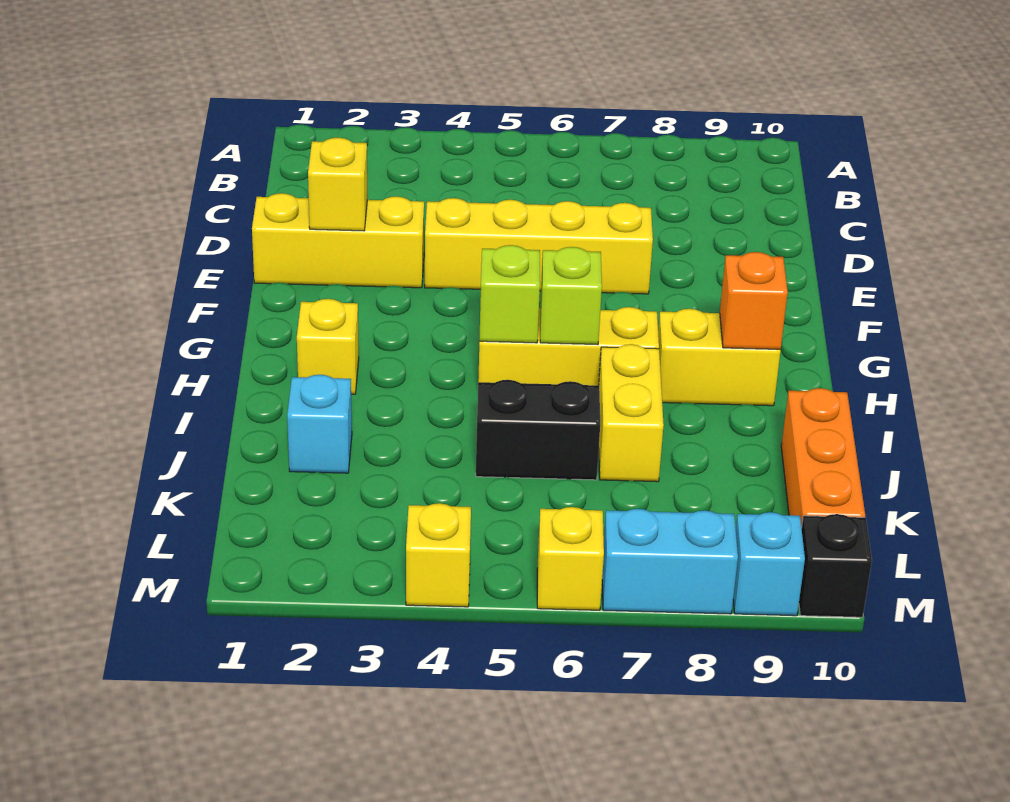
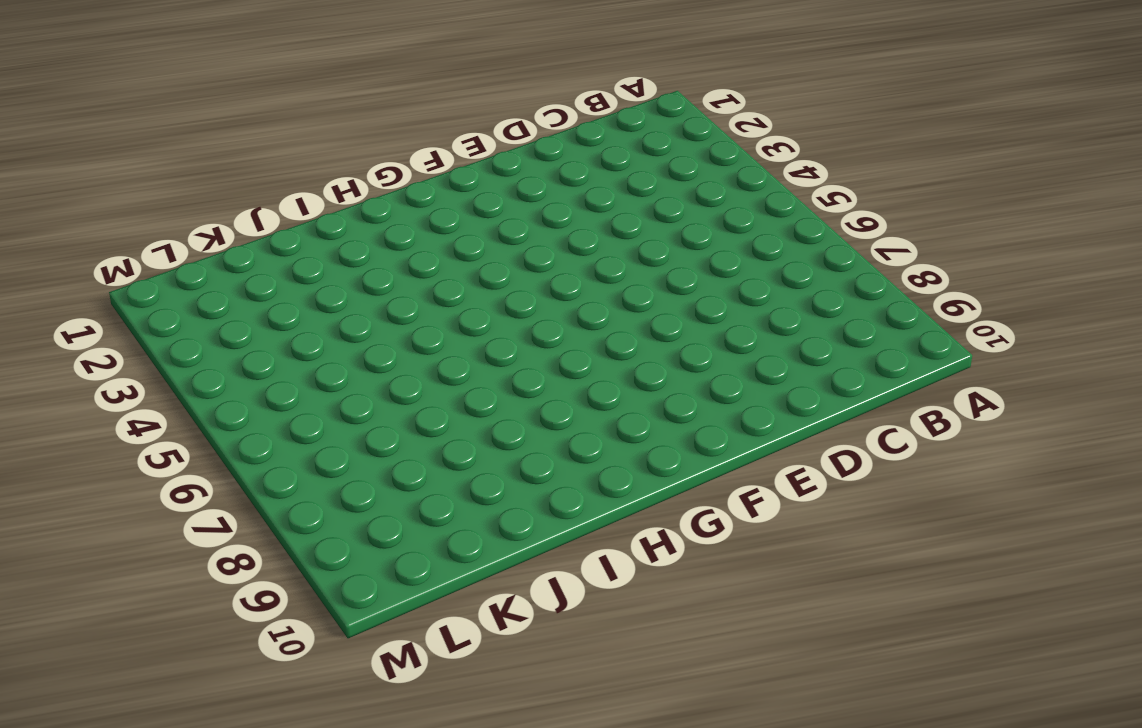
none -> yellow 1x3 brick [252,193,424,288]
none -> yellow 1x4 brick [425,198,653,294]
none -> yellow 1x1 brick [297,299,359,394]

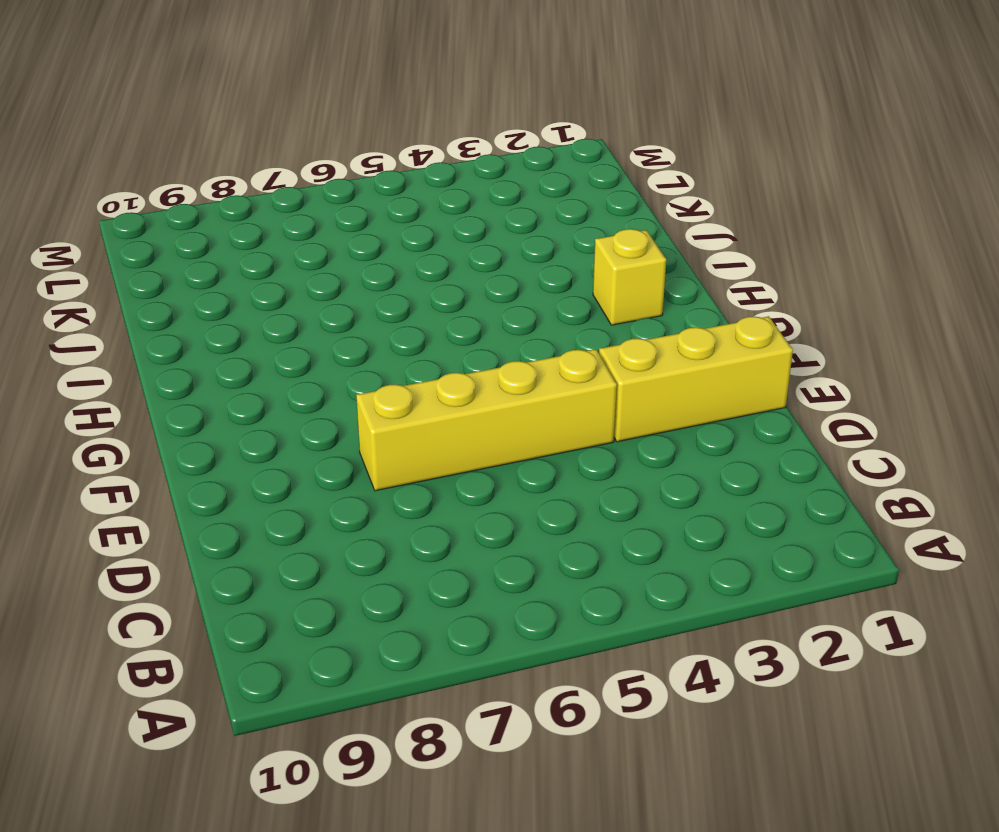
none -> yellow 1x3 brick [478,307,659,385]
none -> yellow 1x2 brick [658,309,781,406]
none -> yellow 1x2 brick [599,344,664,482]

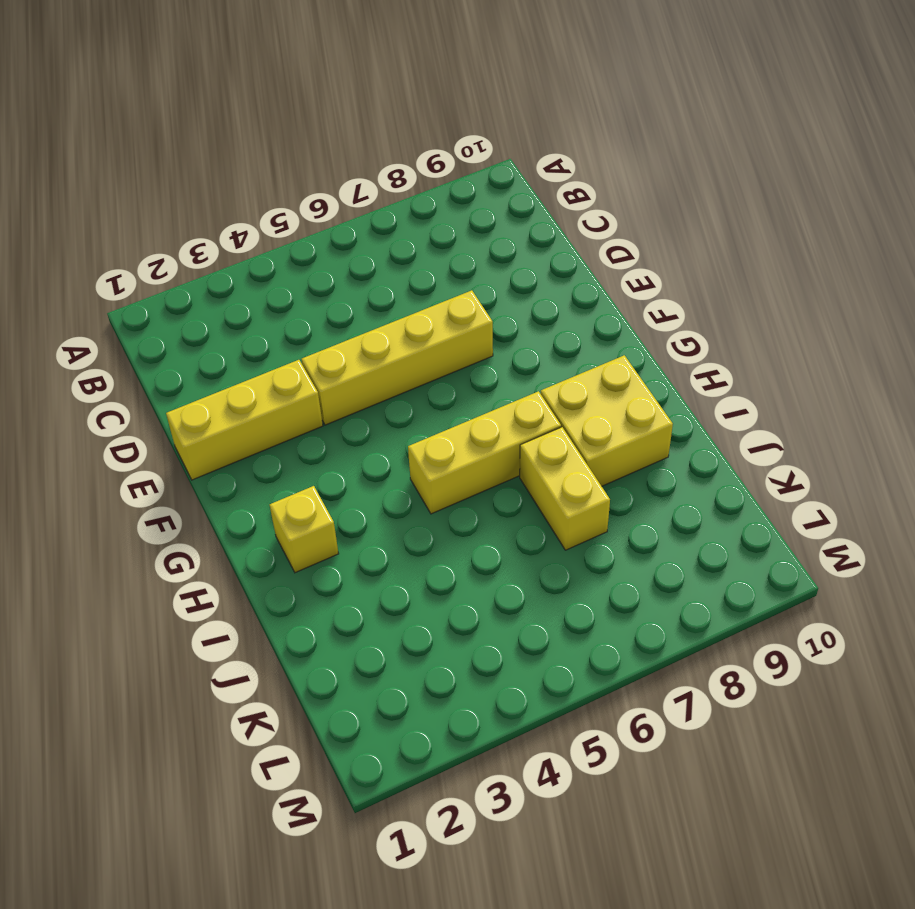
yellow 2x2 brick [541,355,673,486] -> yellow 1x2 brick [658,309,781,406]
none -> cyan 1x1 brick [287,375,352,473]
none -> black 1x2 brick [476,380,600,480]
none -> orange 1x3 brick [781,388,865,528]

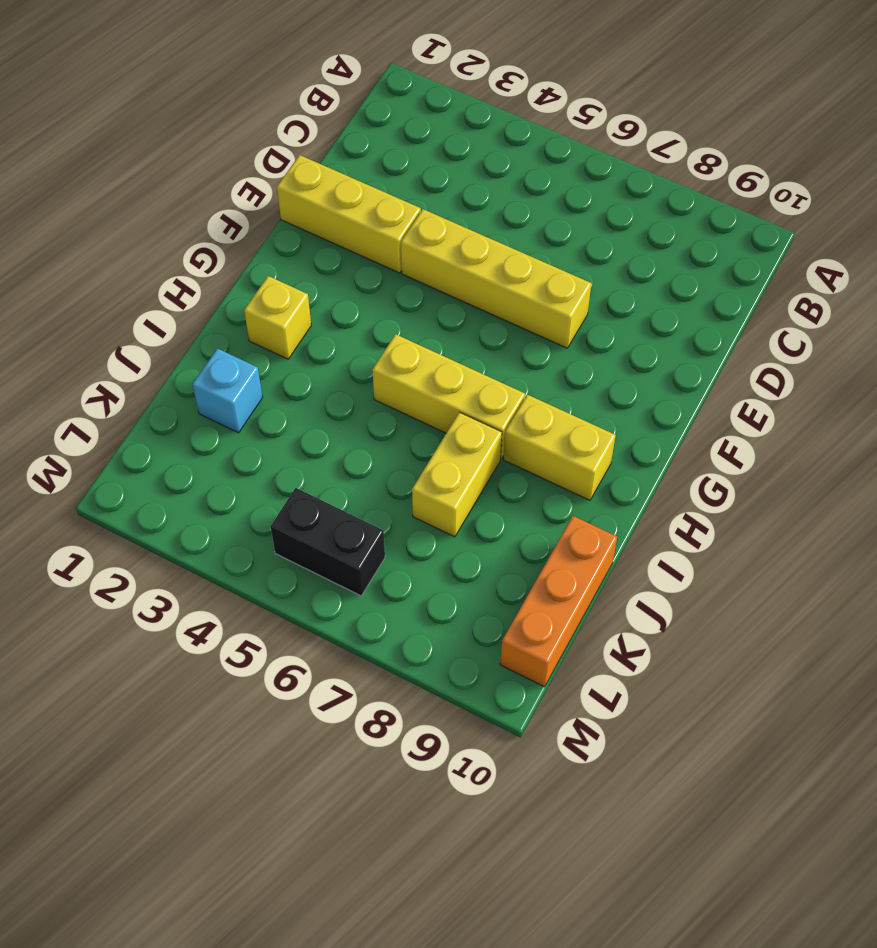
black 1x2 brick [271,488,385,596] -> black 1x2 brick moved to [476,380,600,480]
none -> yellow 1x1 brick [406,503,471,607]
none -> yellow 1x1 brick [537,507,604,610]
none -> cyan 1x2 brick [602,509,738,614]

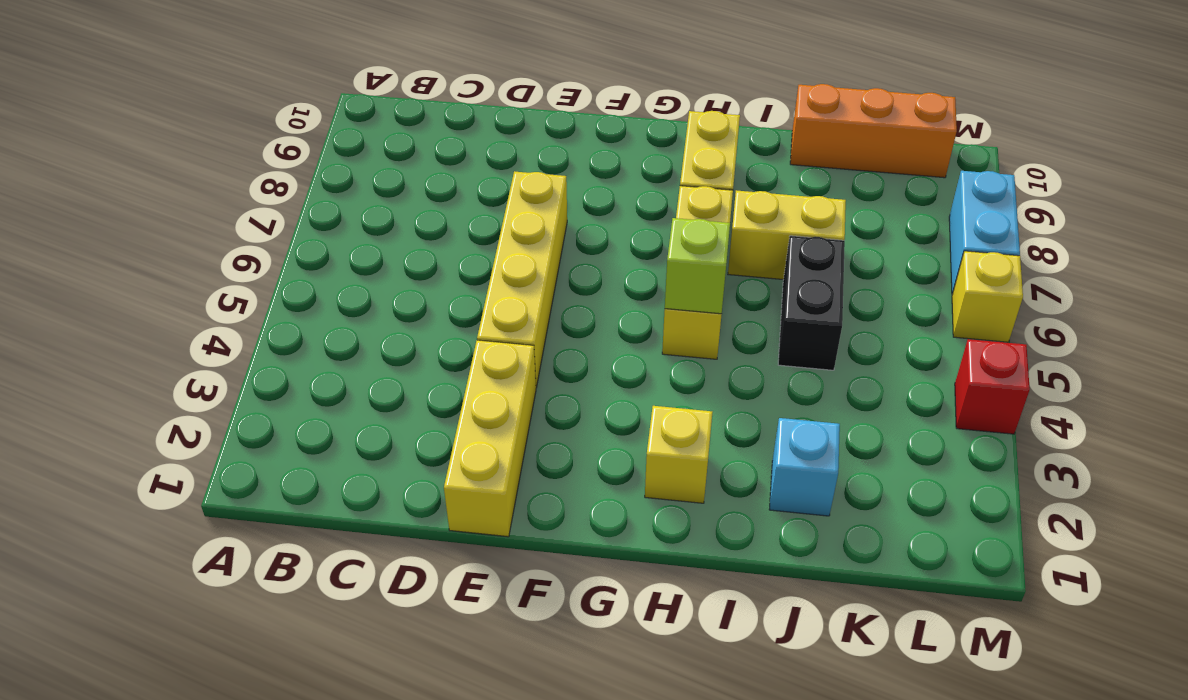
red 1x1 brick [955,339,1030,434] -> yellow 1x1 brick [406,503,471,607]
none -> cyan 1x1 brick [733,512,805,616]
none -> black 1x1 brick [799,514,872,617]
none -> yellow 1x1 brick [308,138,367,231]

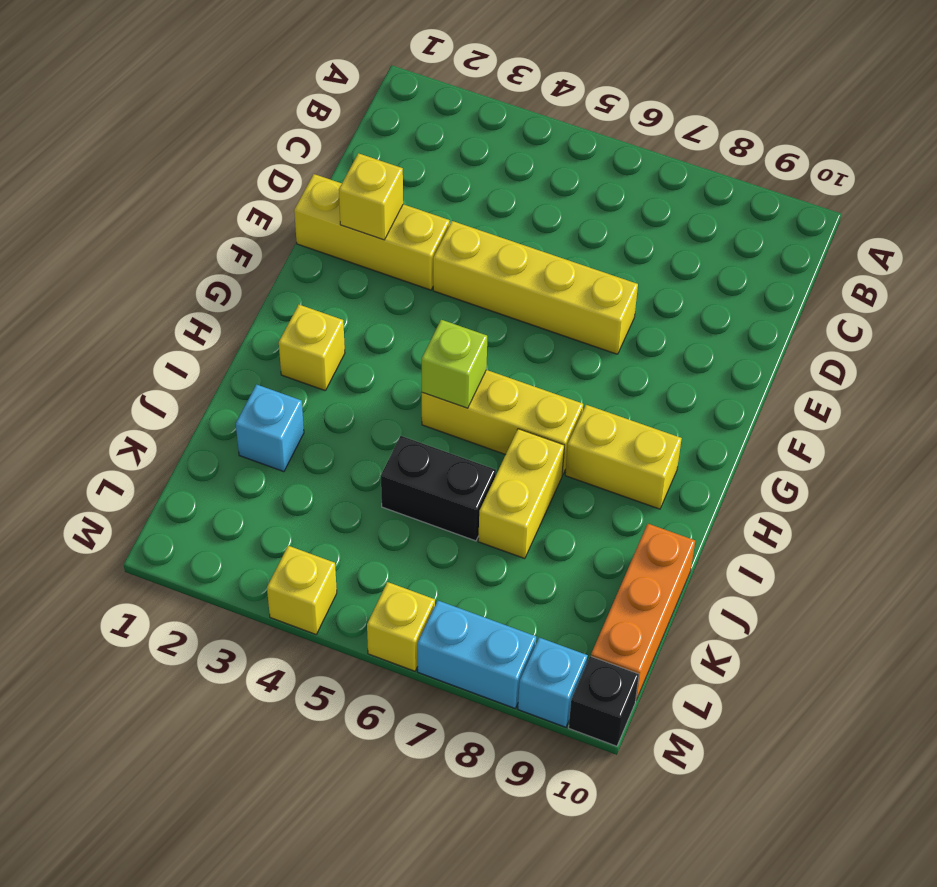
none -> lime 1x1 brick [540,247,602,345]
none -> orange 1x1 brick [720,252,788,350]

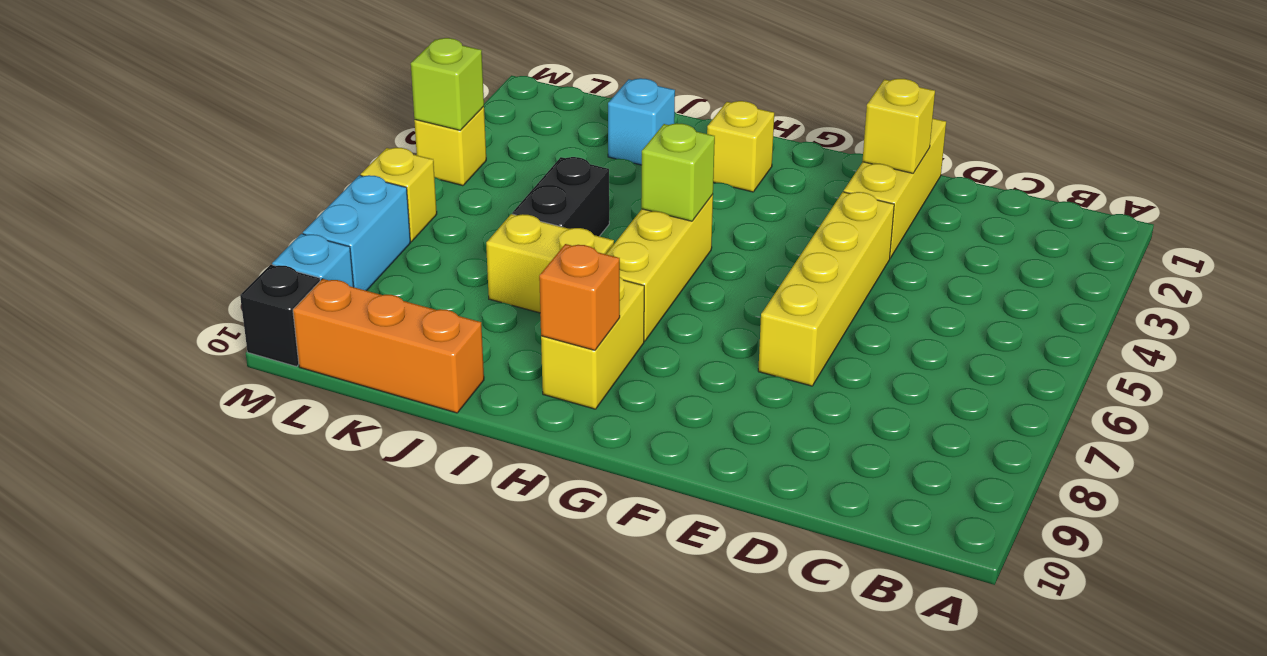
lime 1x1 brick [411,38,484,130] -> lime 1x1 brick moved to [540,247,602,345]

